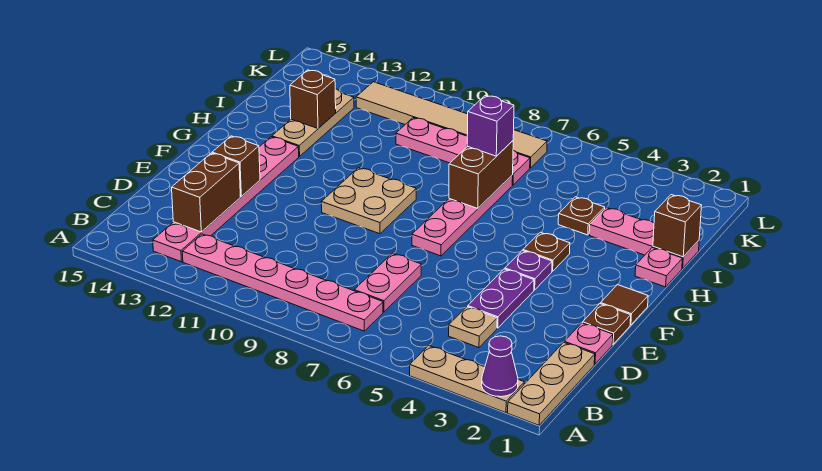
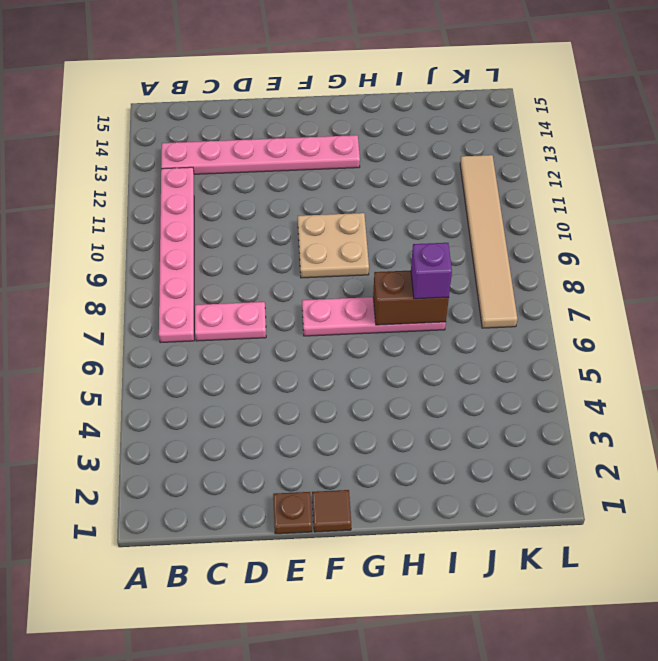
none -> tan 1x3 plate [508,342,595,425]
none -> tan 1x3 plate [410,345,525,413]
none -> tan 1x1 plate [449,307,497,348]

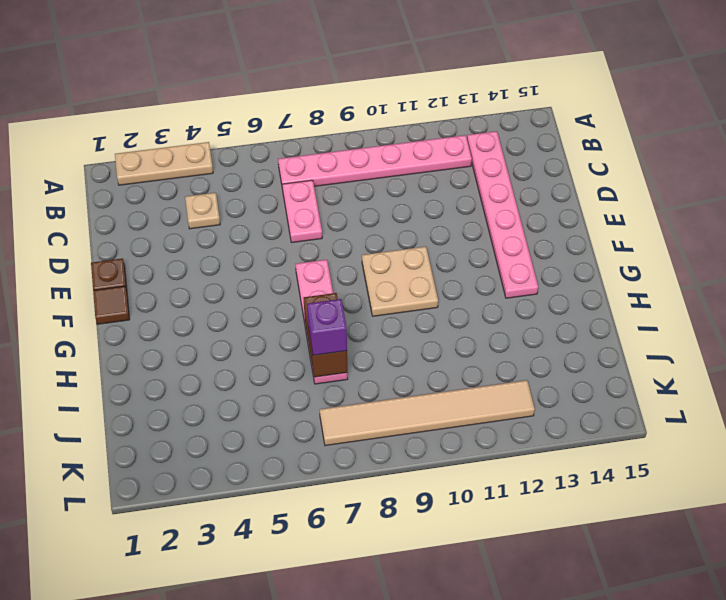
none -> tan 1x3 plate [508,342,595,425]
none -> pink 1x1 plate [564,323,613,364]
none -> purple 1x2 plate [467,269,534,328]

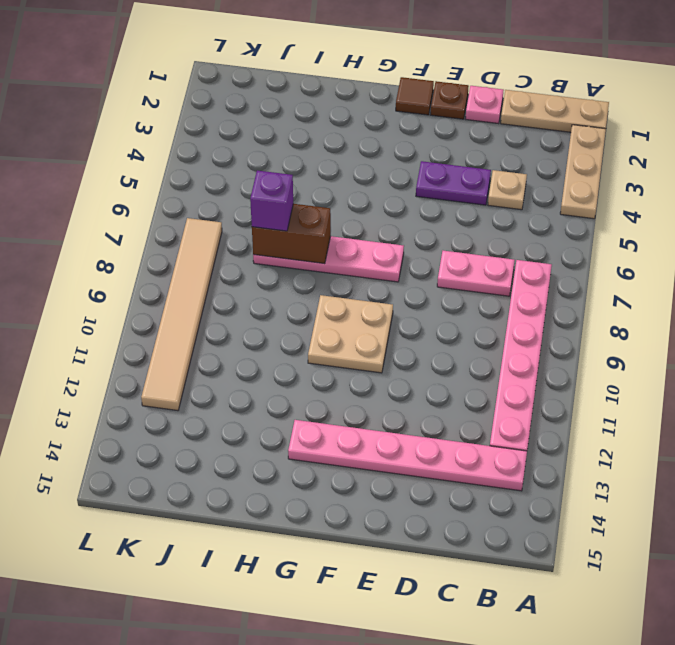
none -> purple 1x1 plate [505,250,552,290]
none -> brown 1x1 plate [523,232,570,271]
none -> pink 1x1 plate [635,248,682,287]

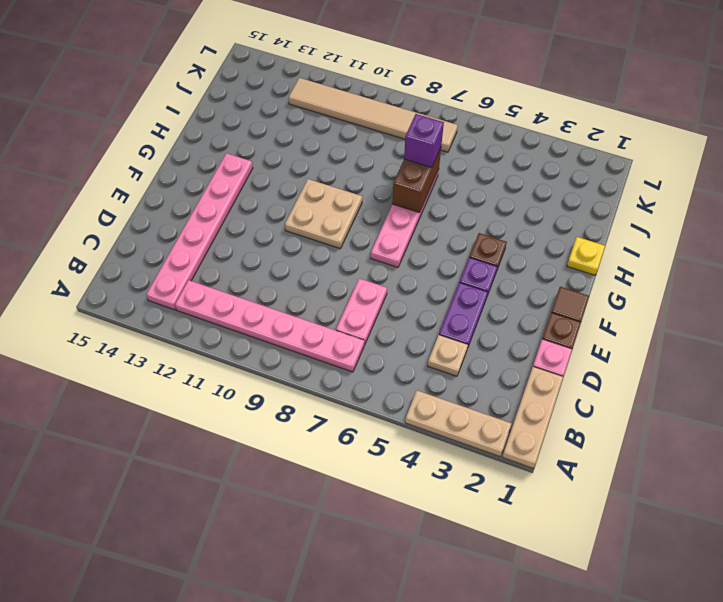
yellow 1x1 plate [567,237,605,275] -> pink 1x1 plate [635,248,682,287]
none -> tan 1x3 plate [272,89,354,156]
none -> pink 1x3 plate [589,208,699,268]
none -> brown 1x1 plate [558,197,605,235]

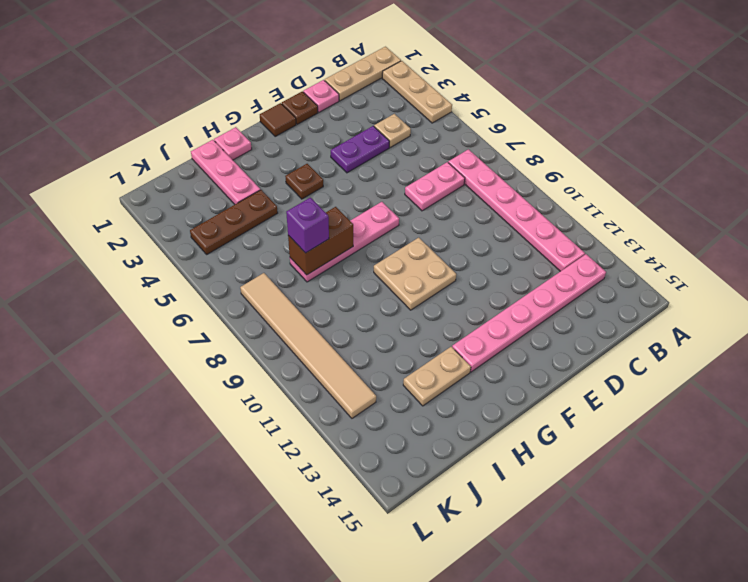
tan 1x2 plate [403,347,471,406] -> tan 1x3 plate [272,89,354,156]
brown 1x3 plate [190,190,278,254] -> brown 1x1 plate [558,197,605,235]
none -> purple 1x1 plate [505,250,552,290]
none -> pink 1x4 plate [396,118,530,185]
none -> purple 1x1 cone [482,336,518,397]

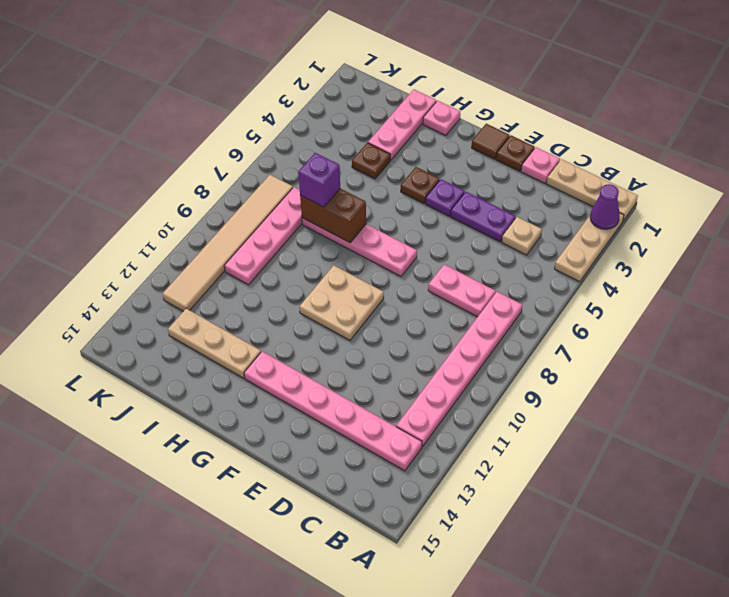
none -> brown 1x2 brick [172,153,240,232]
none -> brown 1x1 brick [212,136,260,197]
none -> brown 1x1 brick [653,195,702,257]

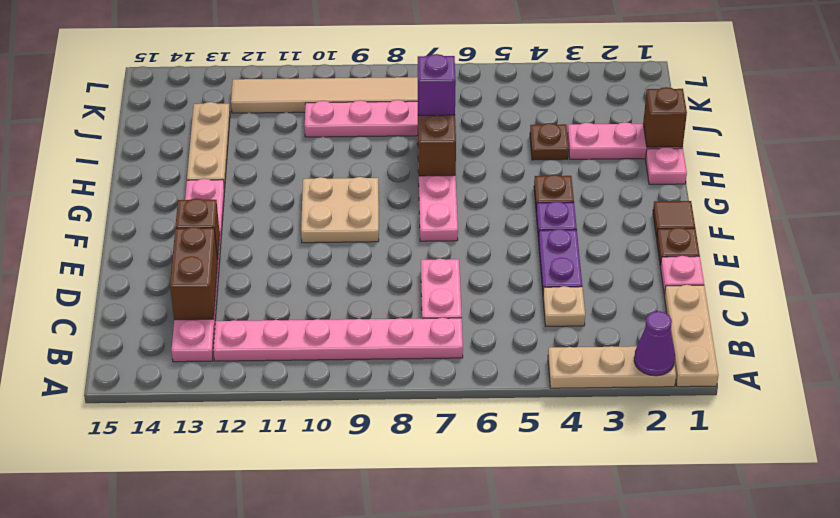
none -> brown 1x1 brick [290,70,336,128]

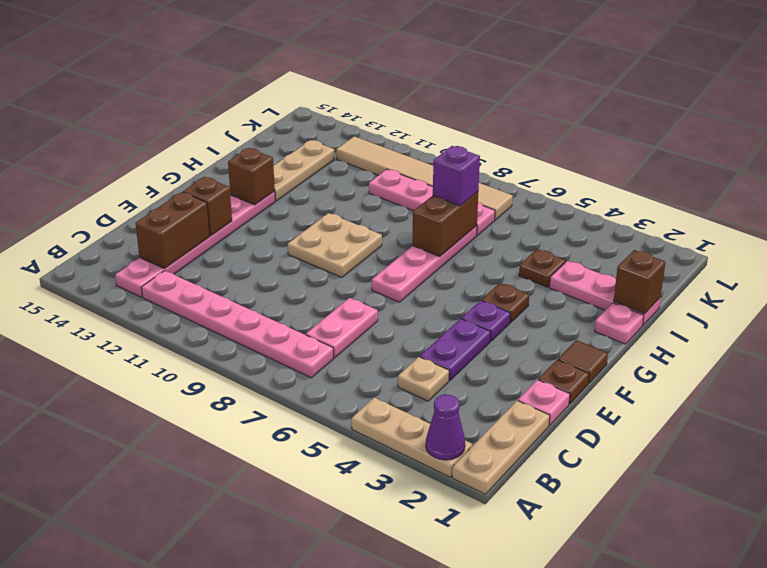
brown 1x1 brick [228,148,275,205] -> brown 1x1 brick moved to [290,70,336,128]

